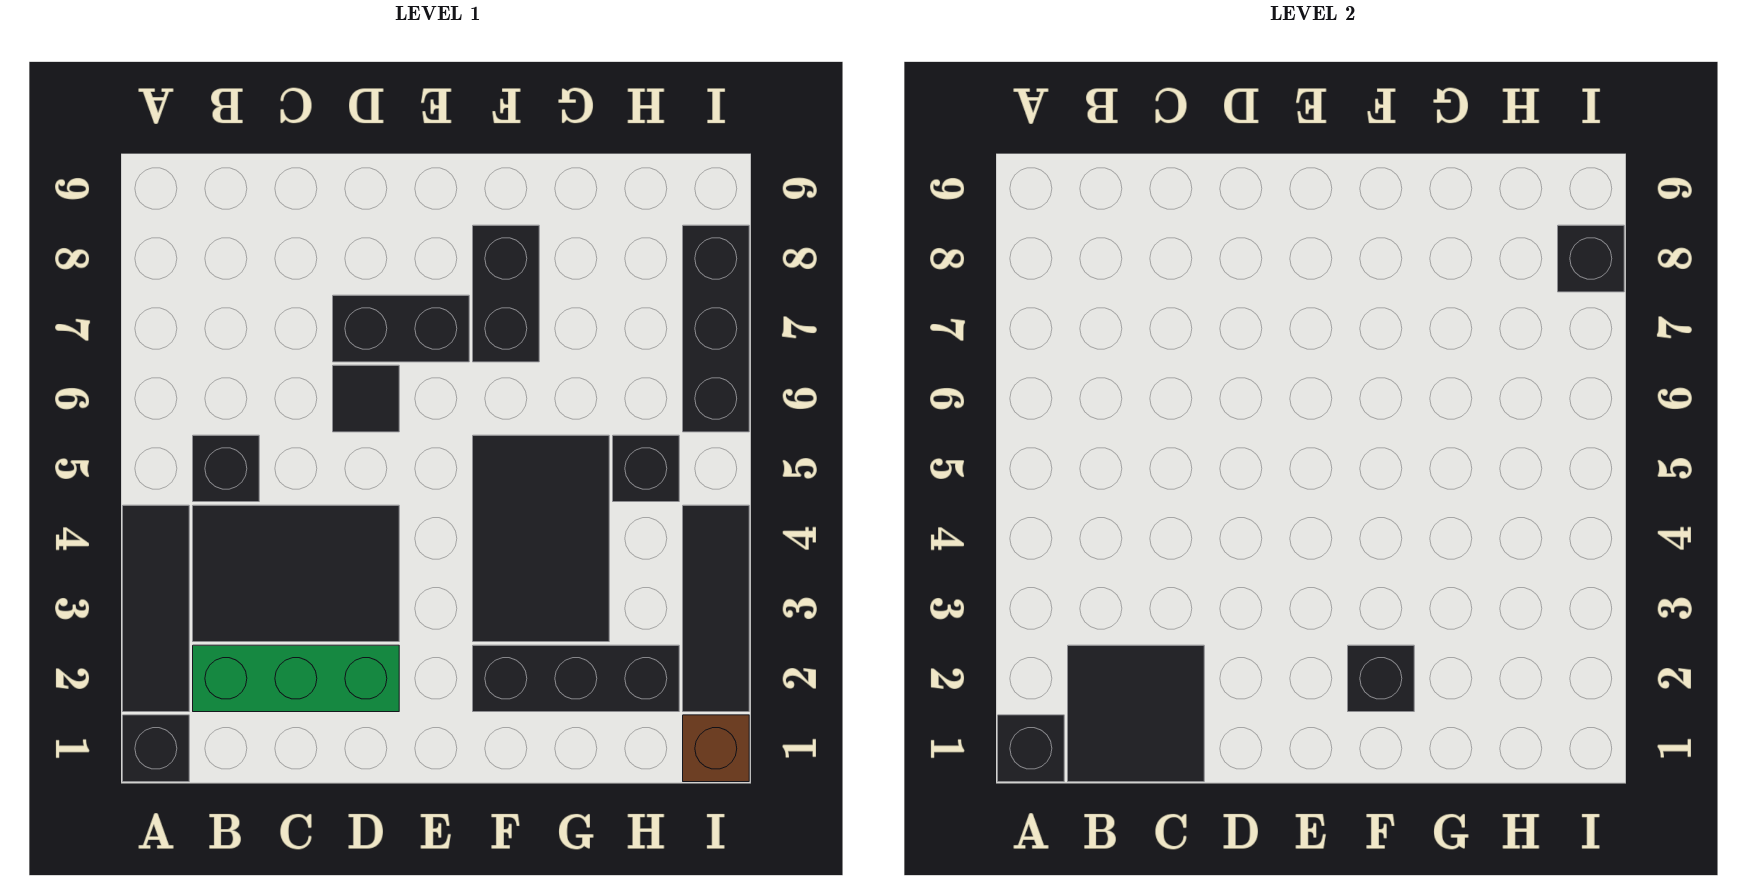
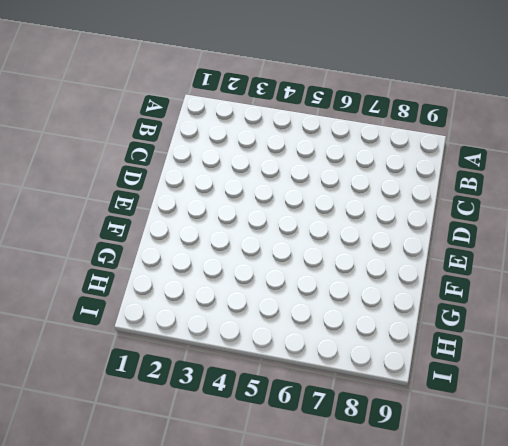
none -> black 1x1 brick [123,715,189,782]
none -> black 1x3 tile [123,505,189,712]
none -> green 1x3 brick [193,645,399,712]

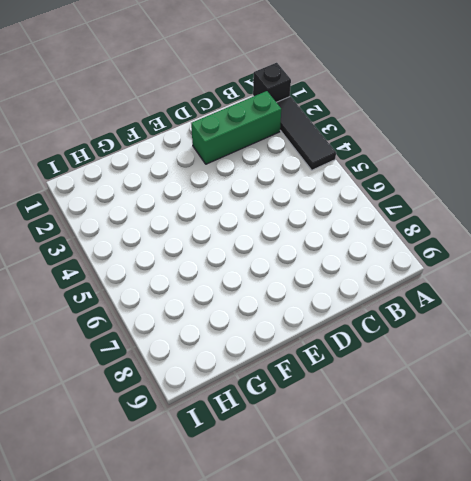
none -> black 2x3 tile [193,505,399,642]
none -> black 1x1 brick [193,435,259,502]
none -> black 1x1 tile [333,365,399,432]

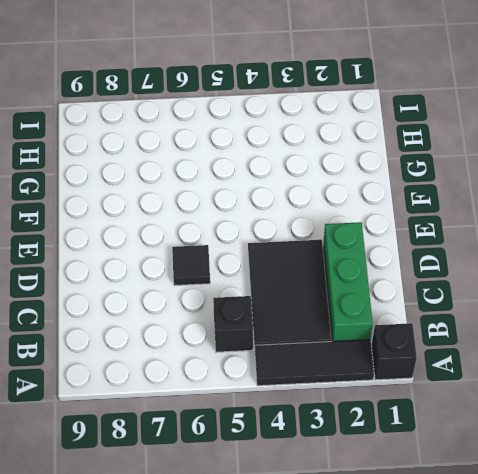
none -> black 1x2 brick [333,295,469,362]
none -> black 1x3 brick [473,645,679,712]
none -> black 2x3 tile [473,435,609,642]

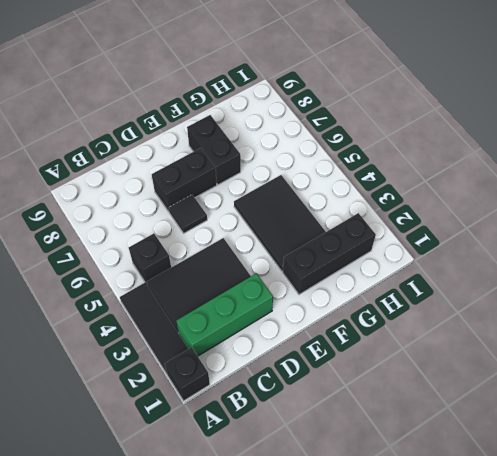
none -> black 1x1 brick [613,435,679,502]
none -> brown 1x1 brick [683,715,749,782]
none -> black 1x3 tile [683,505,749,712]

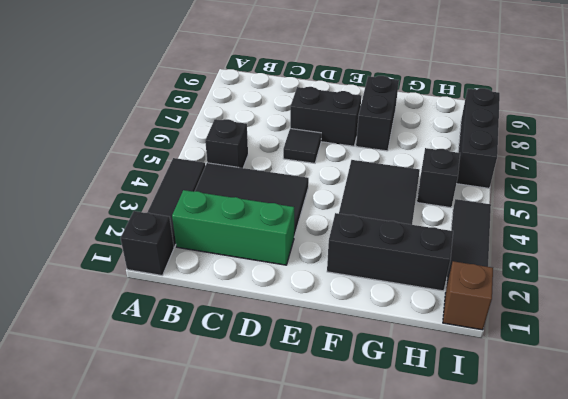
none -> black 1x1 brick [998,715,1064,782]
none -> black 2x2 tile [1068,645,1204,782]
none -> black 1x1 brick [1348,645,1414,712]

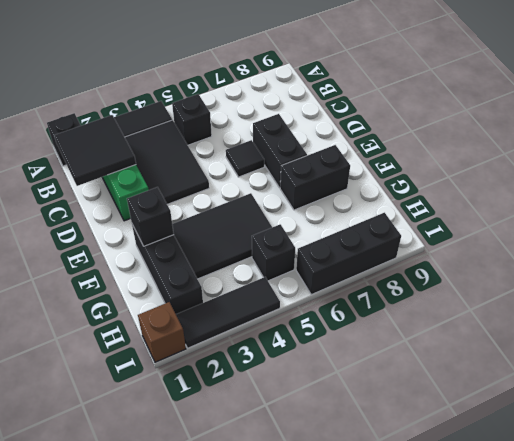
none -> black 1x1 brick [998,715,1064,782]
none -> black 1x1 brick [1558,225,1624,292]

